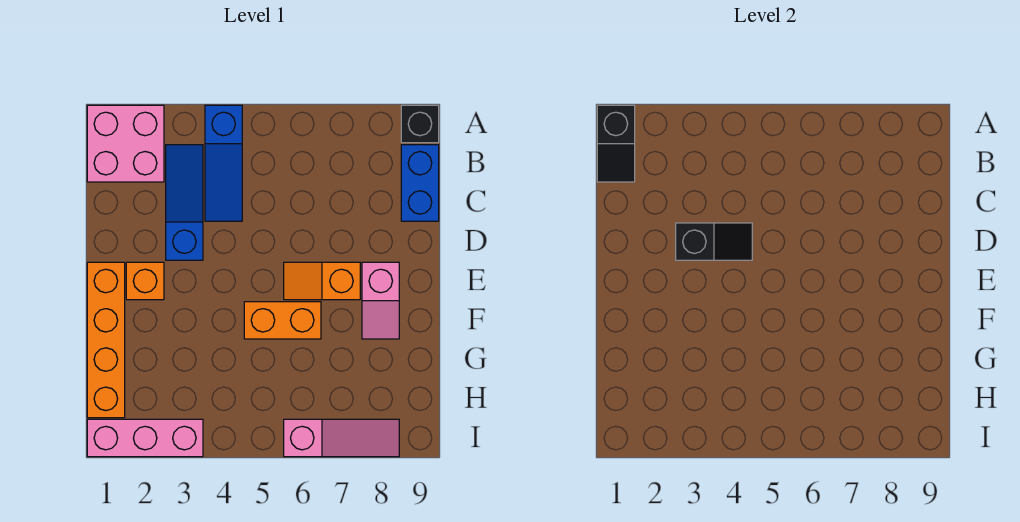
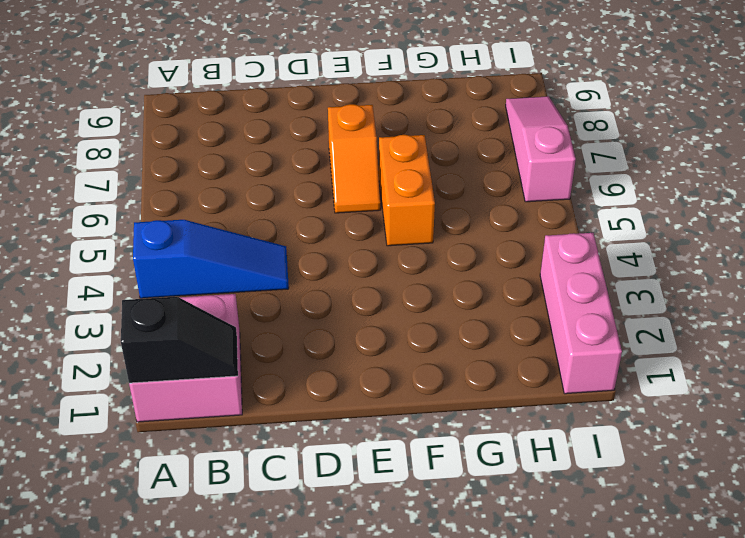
none -> black 1x1 brick [401,105,439,143]
none -> blue 1x3 slope [166,145,203,260]
none -> blue 1x2 brick [401,145,439,221]

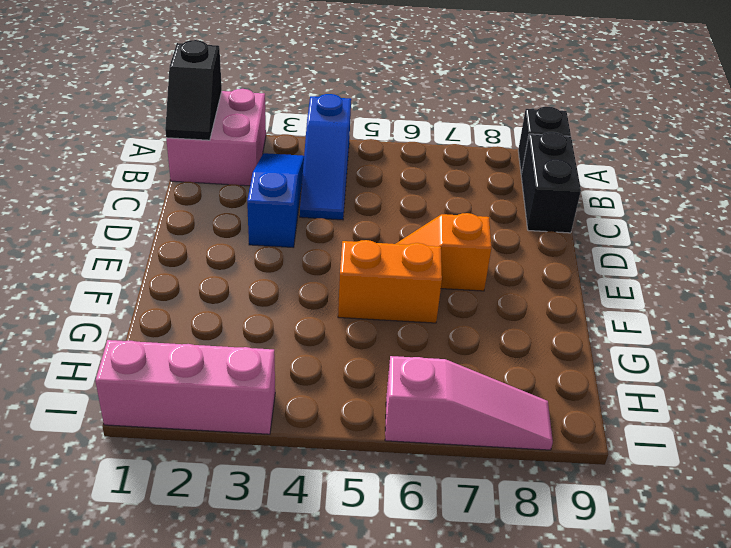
black 1x2 brick [521,132,581,233] -> blue 1x2 brick [401,145,439,221]
none -> orange 1x4 brick [87,262,125,418]
none -> orange 1x1 brick [126,262,164,300]
none -> pink 1x2 slope [362,262,399,339]

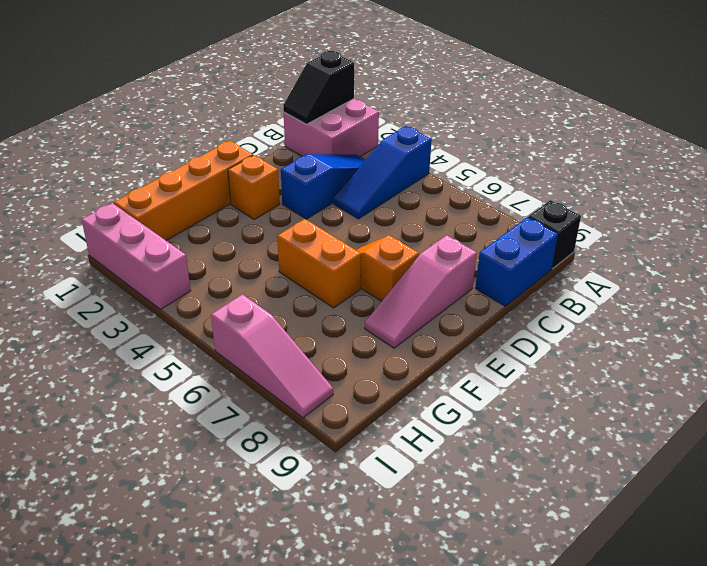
pink 1x3 slope [365,235,477,348] -> pink 1x2 slope [362,262,399,339]
none -> black 1x2 slope [676,223,752,260]

